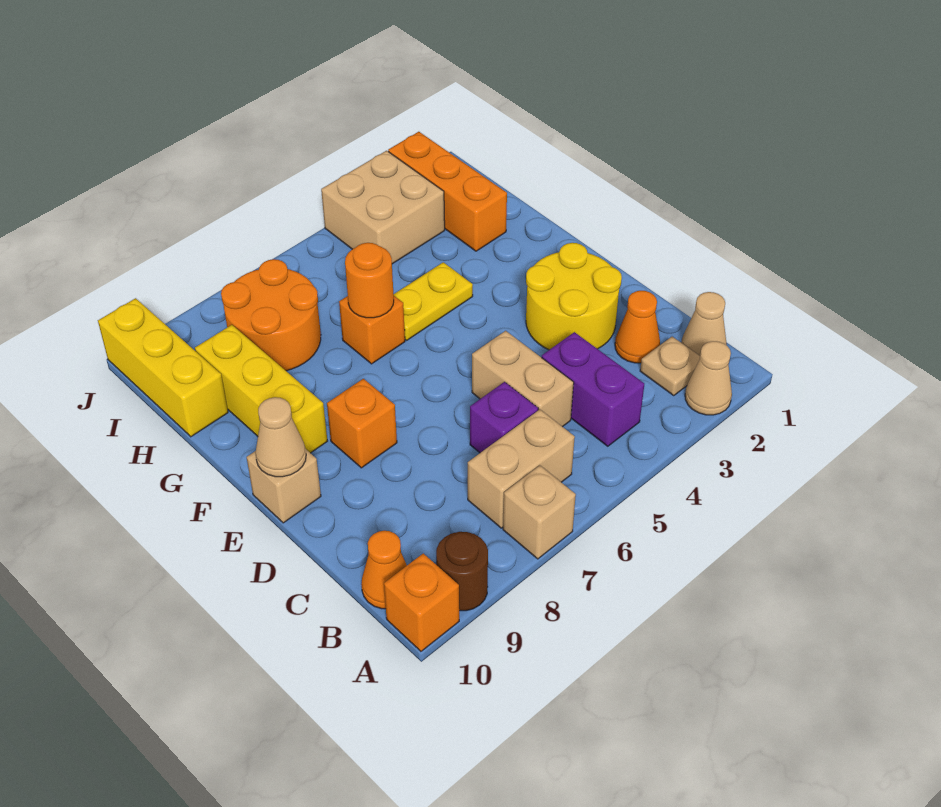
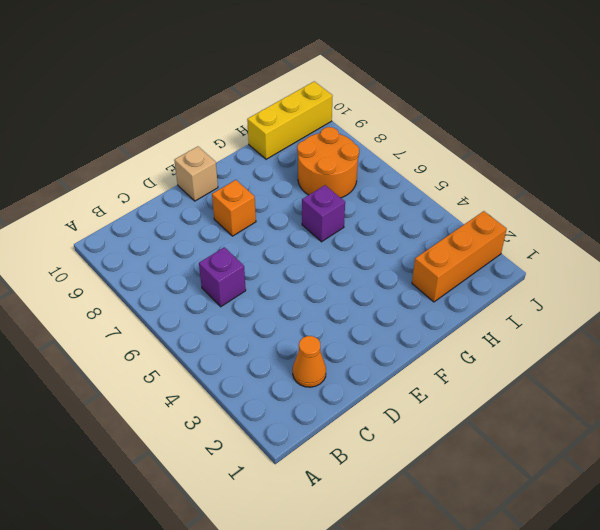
purple 1x1 brick [302,185,345,242] -> orange 1x1 brick [339,296,405,364]
none -> tan 1x1 cone [685,341,732,415]
none -> tan 1x1 brick [503,466,576,559]
none -> brown 1x1 round brick [436,532,488,611]

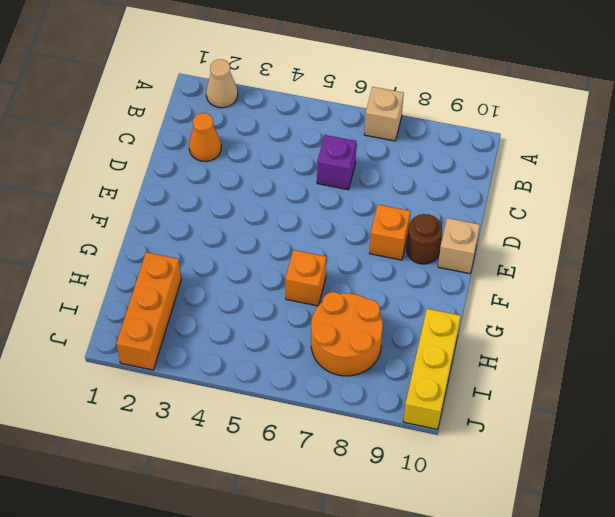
brown 1x1 round brick [407,214,442,264] -> brown 1x1 round brick moved to [436,532,488,611]
none -> orange 1x1 brick [384,553,459,651]
none -> tan 1x1 cone [681,292,727,356]
none -> tan 1x1 plate [640,337,700,396]

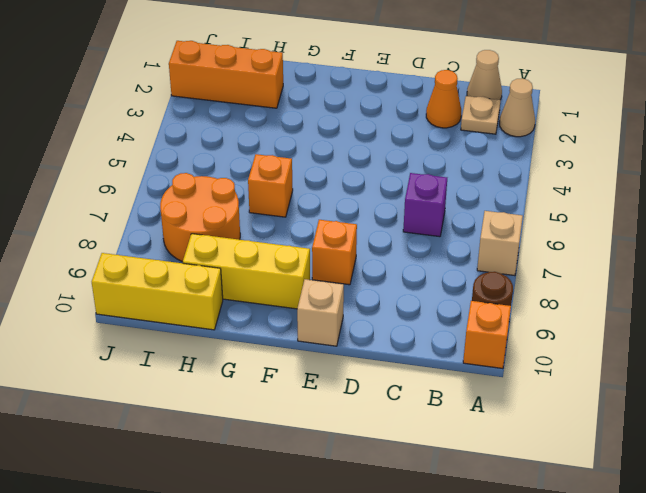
none -> purple 1x2 brick [542,332,644,446]
none -> tan 1x2 brick [468,410,575,528]
none -> orange 1x1 cone [361,531,407,609]

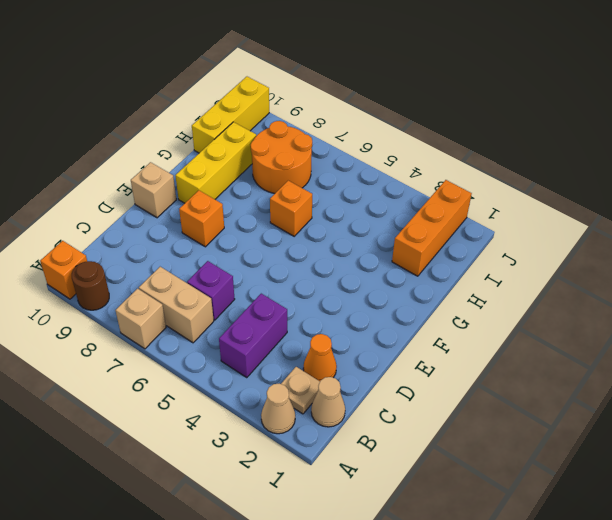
none -> orange 1x1 cone [361,531,407,609]
none -> tan 1x2 brick [472,331,574,427]
none -> yellow 2x2 round brick [526,243,622,350]

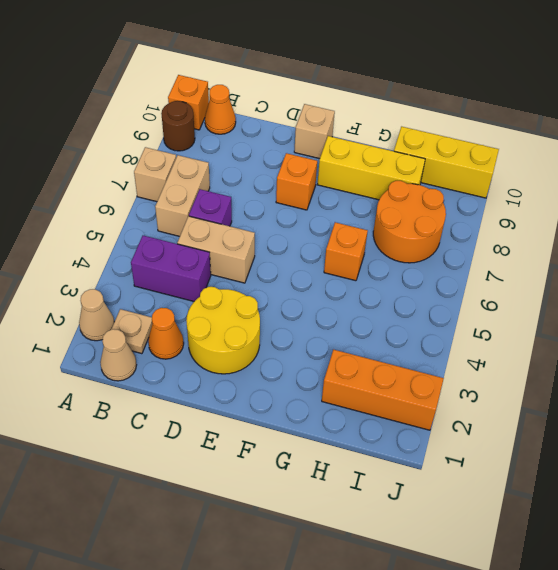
none -> yellow 1x2 plate [394,262,473,340]
none -> tan 2x2 brick [321,151,445,264]
none -> tan 1x1 cone [255,397,306,477]

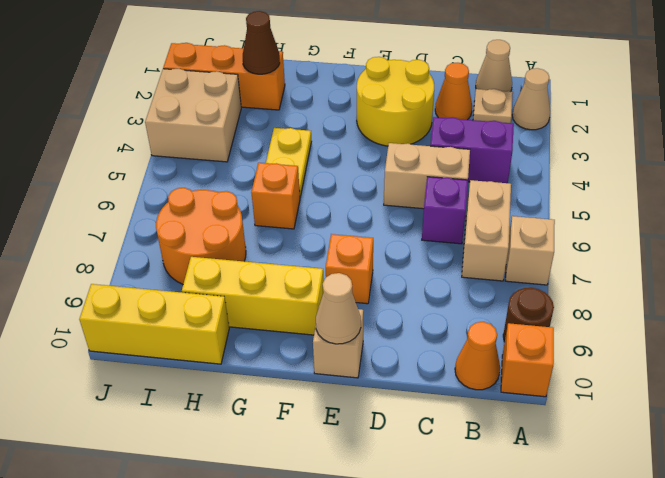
brown 1x1 cone [243,11,280,74] -> none
none -> orange 1x1 round brick [345,243,394,318]

